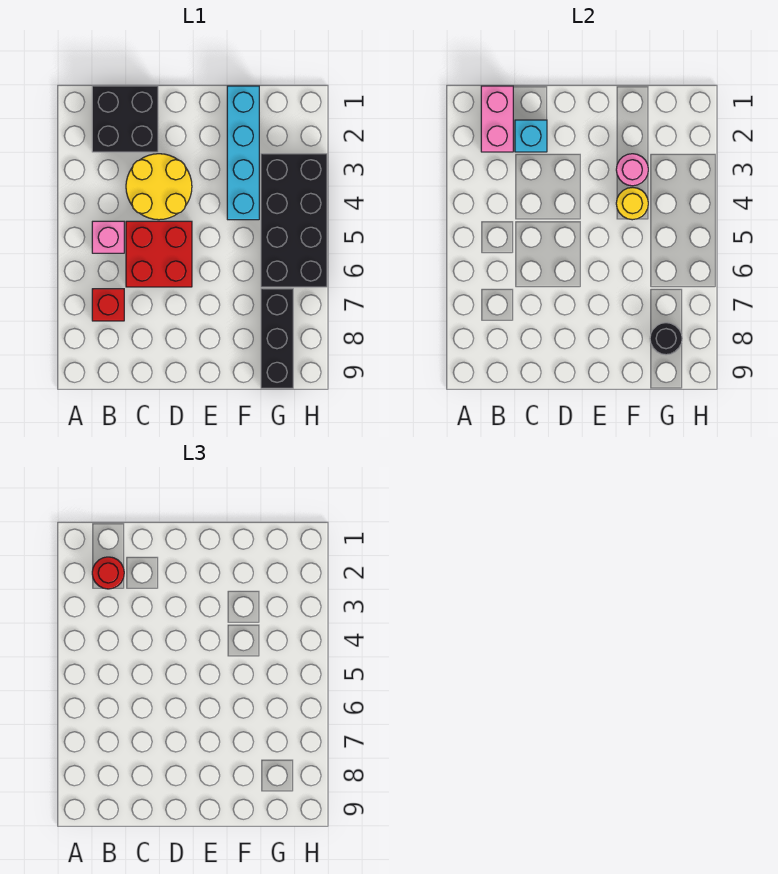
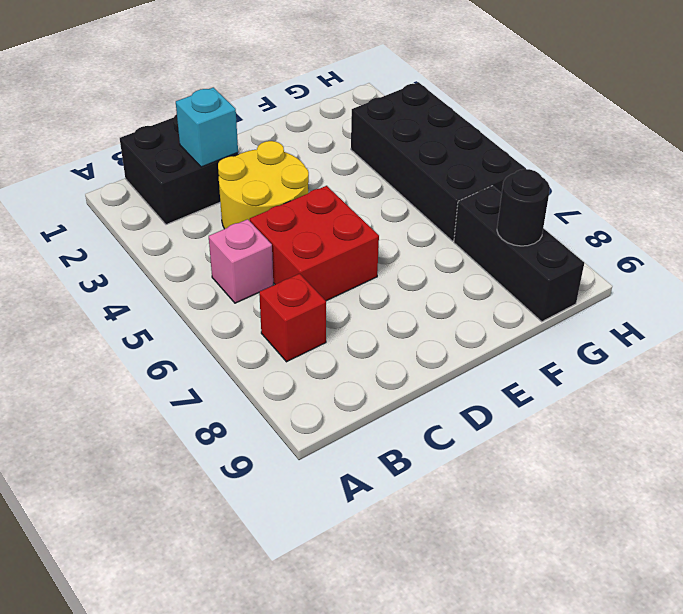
none -> cyan 1x4 brick [227,86,259,220]
none -> pink 1x2 brick [481,86,513,152]
none -> pink 1x1 round brick [616,154,648,186]

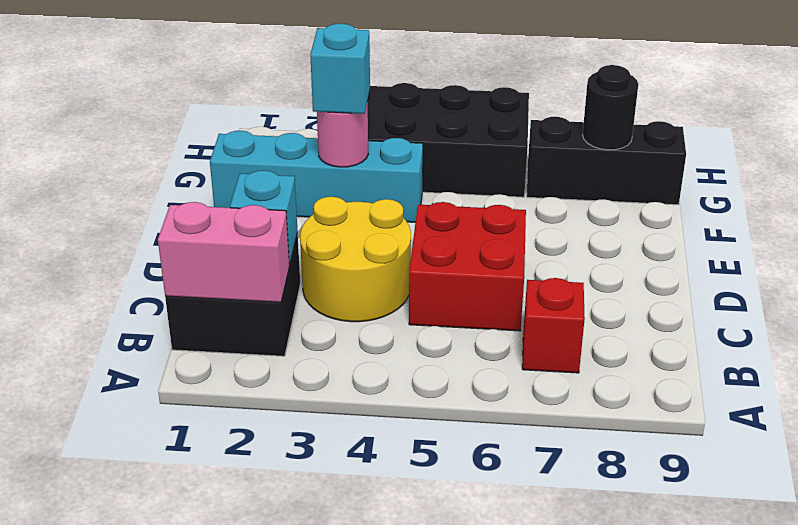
cyan 1x1 brick [310,24,370,114] -> none
none -> pink 1x1 brick [92,221,124,253]
none -> yellow 1x1 round brick [616,187,648,220]
none -> red 1x1 round brick [92,557,124,589]

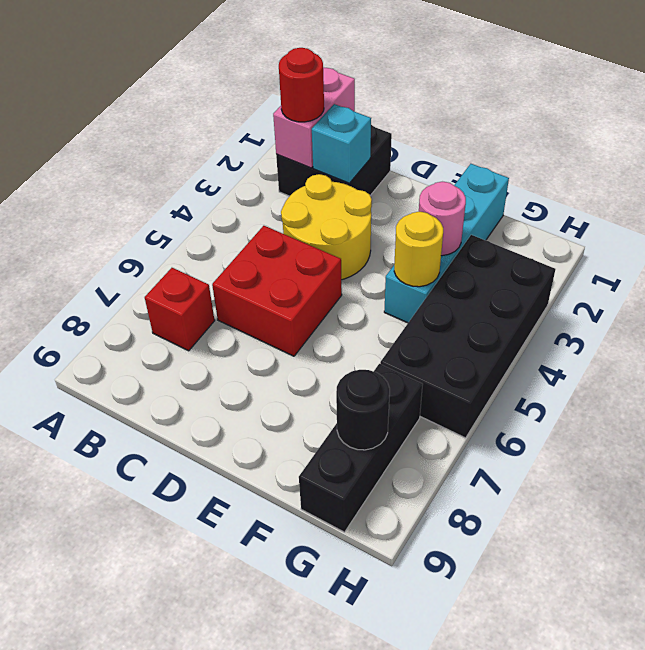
none -> pink 1x1 brick [92,221,124,253]

